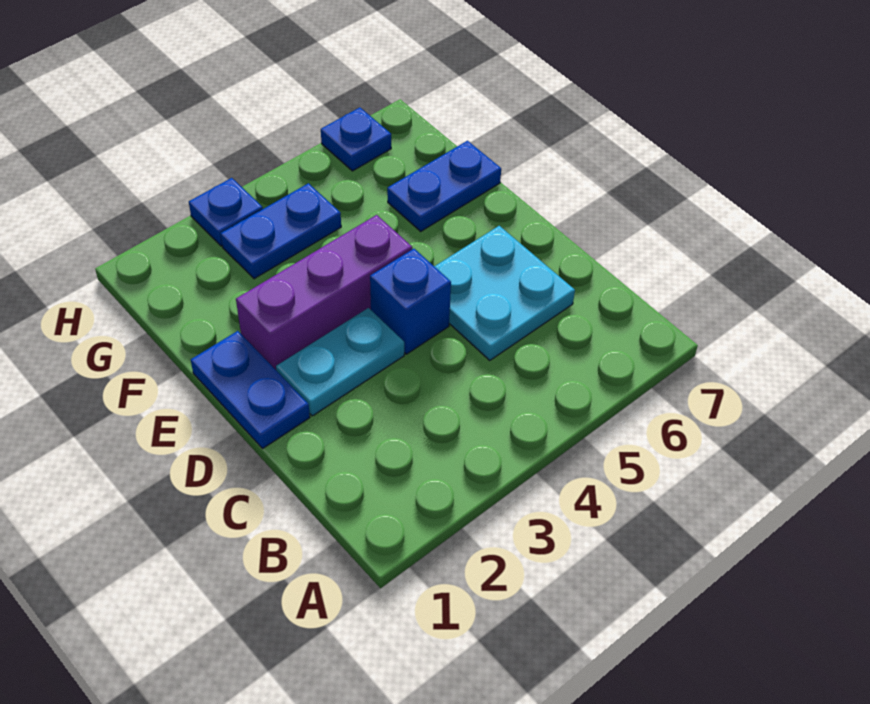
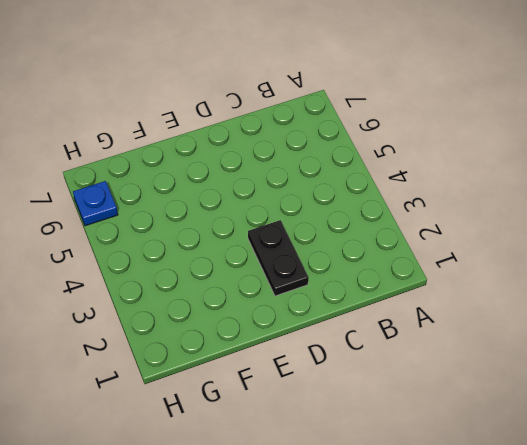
black 1x2 plate [248,220,308,296] -> cyan 1x2 plate [276,308,404,416]
none -> cyan 2x2 plate [434,226,575,360]
none -> blue 1x2 plate [191,331,310,449]

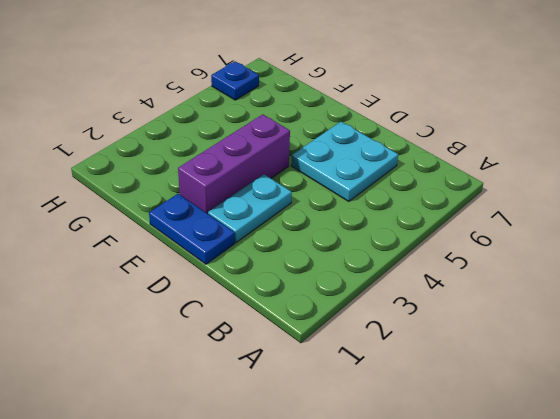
none -> blue 1x1 brick [370,249,451,354]
none -> blue 1x2 plate [387,141,501,231]

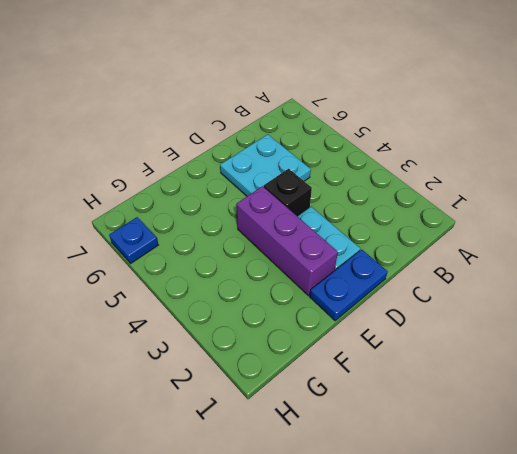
black 1x1 brick [264,169,312,216] -> blue 1x1 brick [370,249,451,354]
none -> blue 1x2 plate [387,141,501,231]
none -> blue 1x2 plate [221,183,341,279]

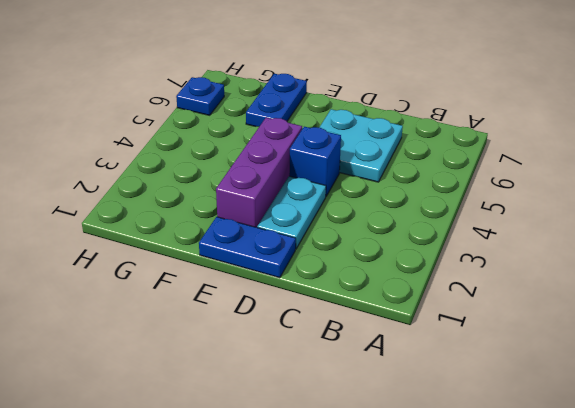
none -> blue 1x2 plate [221,183,341,279]
none -> blue 1x1 plate [189,178,263,246]

